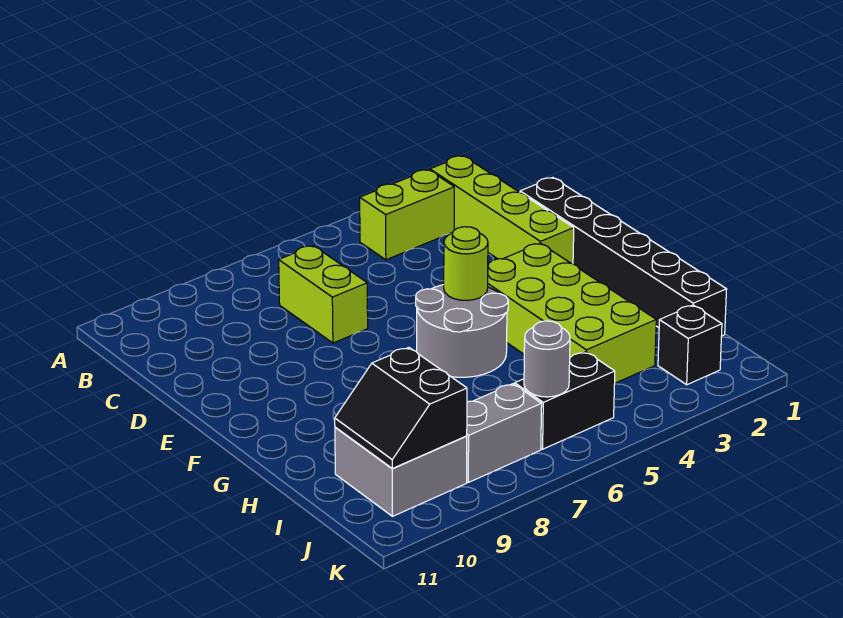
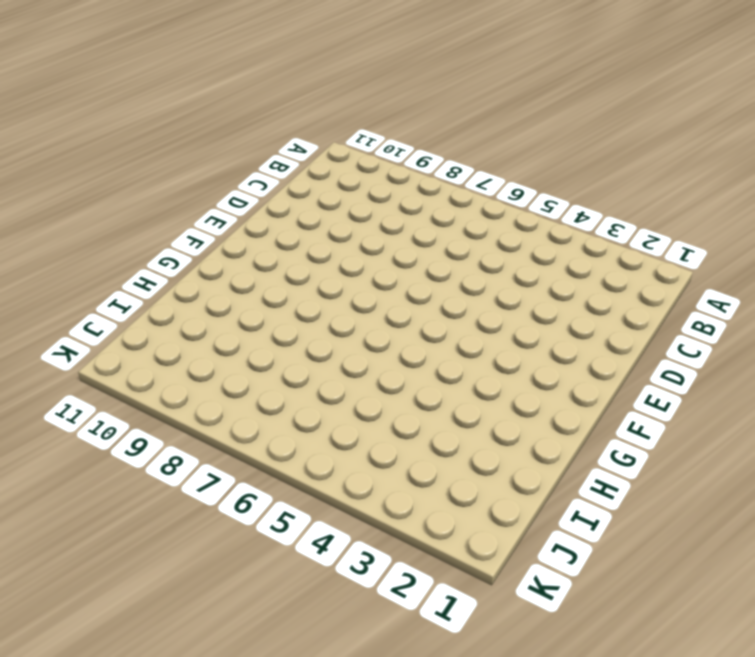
none -> lime 1x4 brick [430,156,574,264]
none -> lime 1x2 brick [360,170,454,260]
none -> lime 1x2 brick [279,246,368,343]

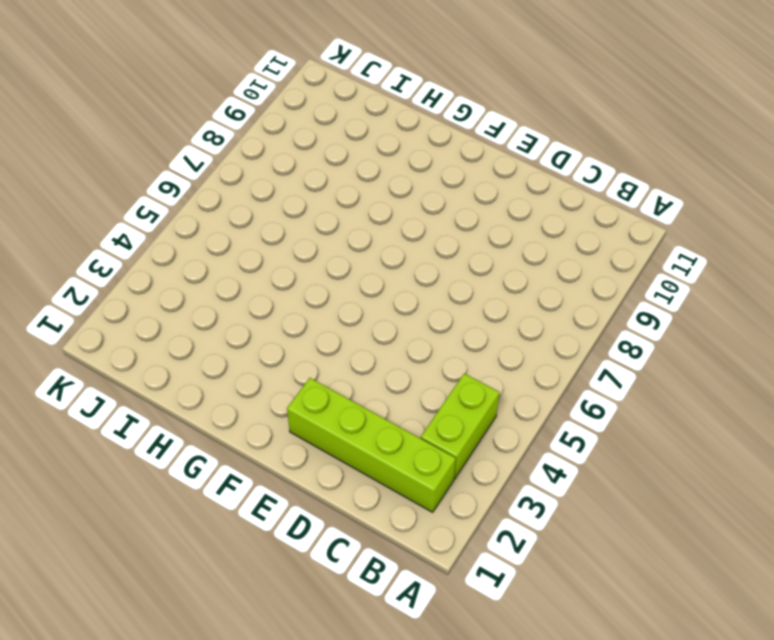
none -> lime 1x2 brick [279,246,368,343]
none -> black 1x6 brick [520,178,727,336]
none -> lime 2x4 brick [488,243,656,383]

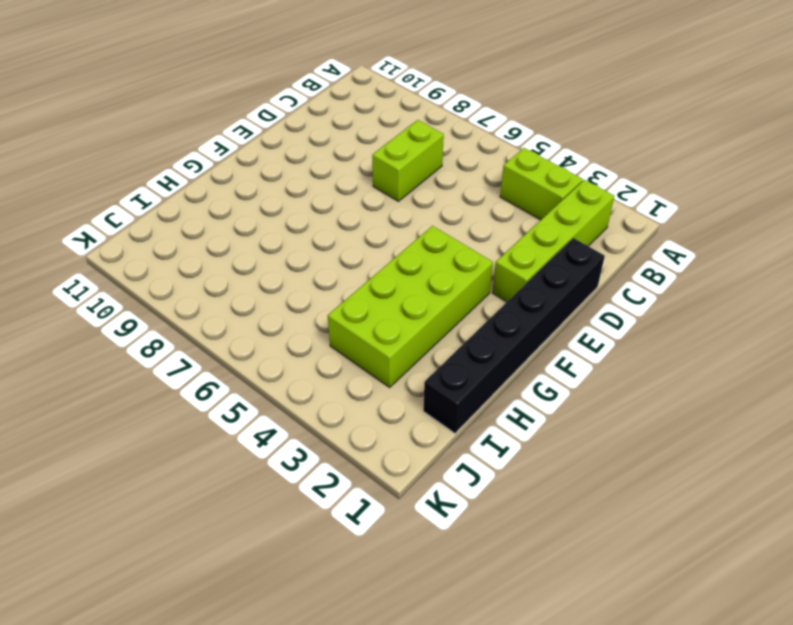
none -> grey 2x2 round brick [416,285,508,377]
none -> grey 2x2 brick [335,427,467,516]
none -> black 1x1 brick [658,305,722,385]

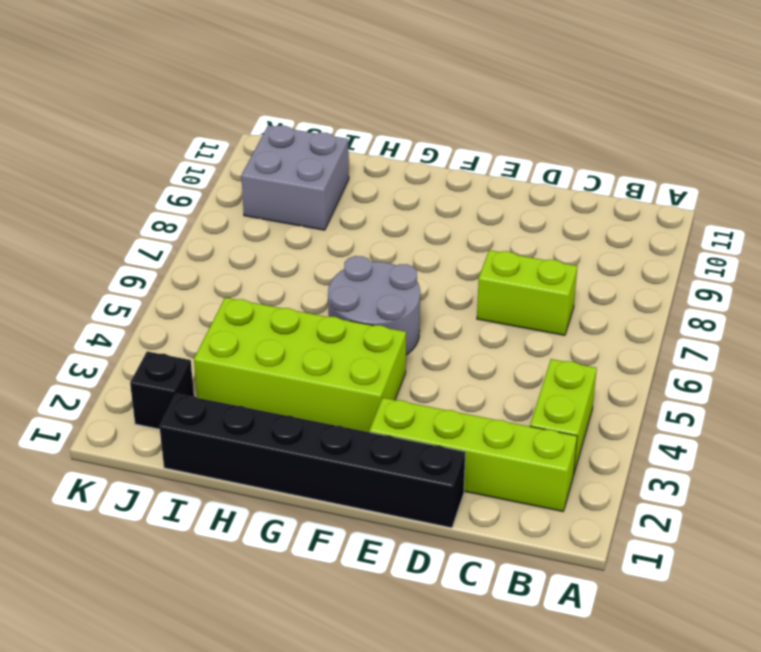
none -> black 1x2 brick [515,352,615,449]
none -> grey 1x2 brick [467,384,542,482]
none -> lime 1x1 round brick [444,227,488,300]

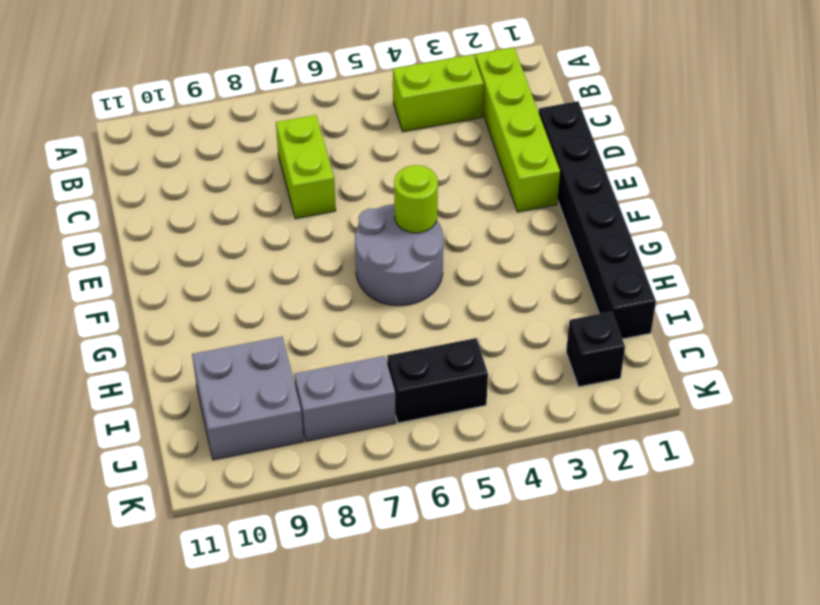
none -> lime 2x4 brick [488,243,656,383]
none -> black 2x2 slope [335,347,467,468]
none -> grey 1x1 round brick [524,321,570,397]

